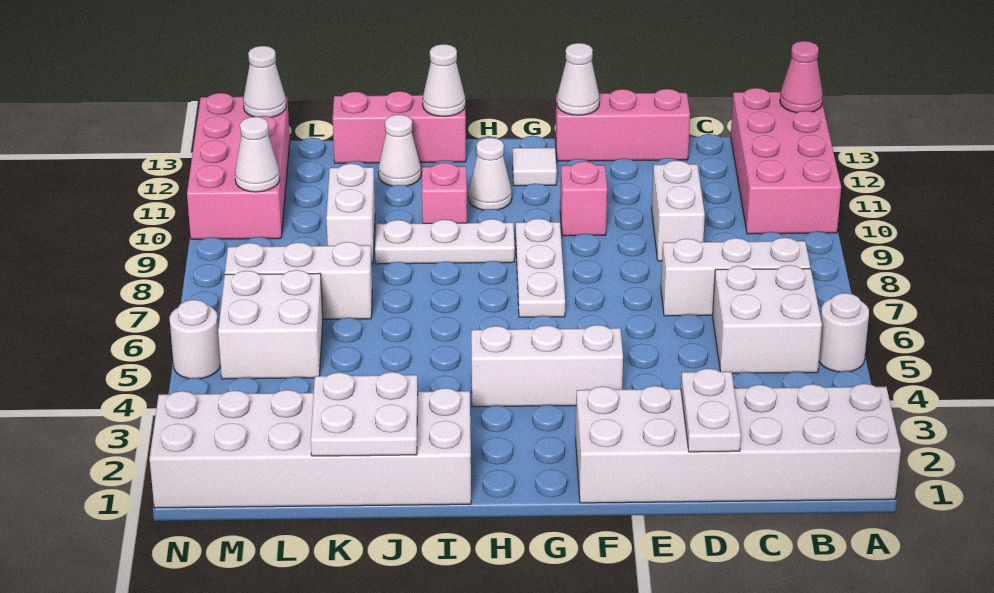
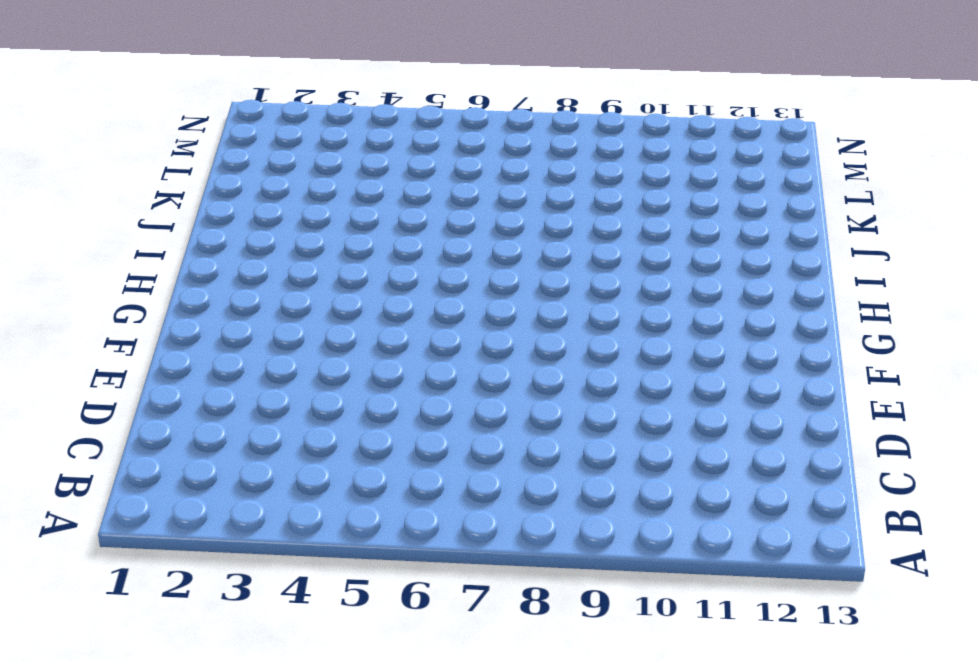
none -> white 2x6 brick [576,384,901,503]
none -> white 1x1 round brick [819,293,869,372]
none -> pink 2x4 brick [731,88,841,234]

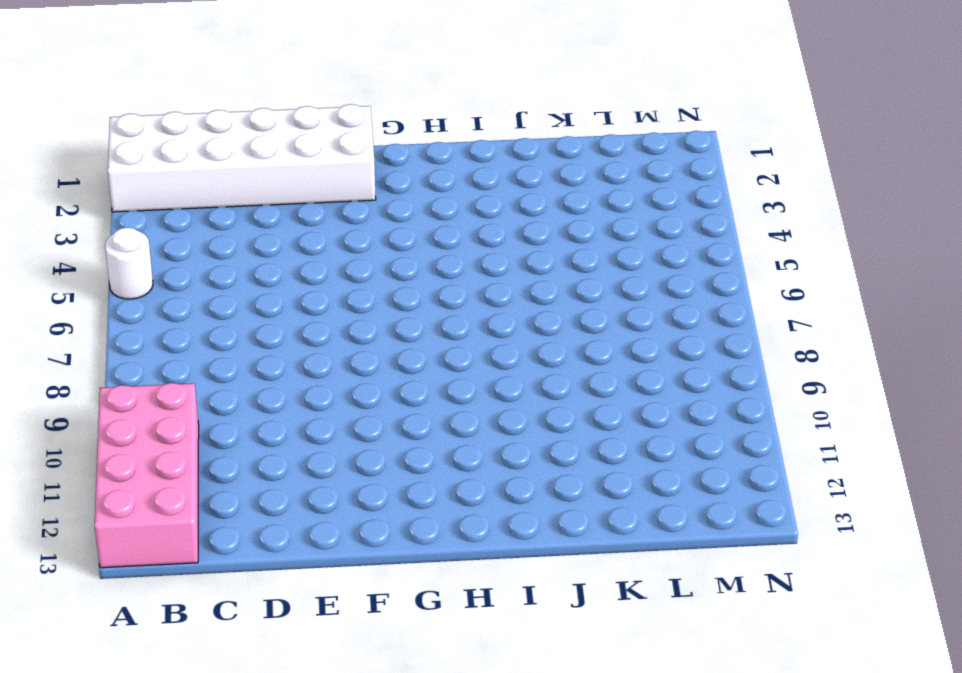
none -> white 2x2 brick [713,265,822,373]
none -> white 1x3 brick [661,238,810,316]
none -> white 1x2 brick [652,161,705,261]

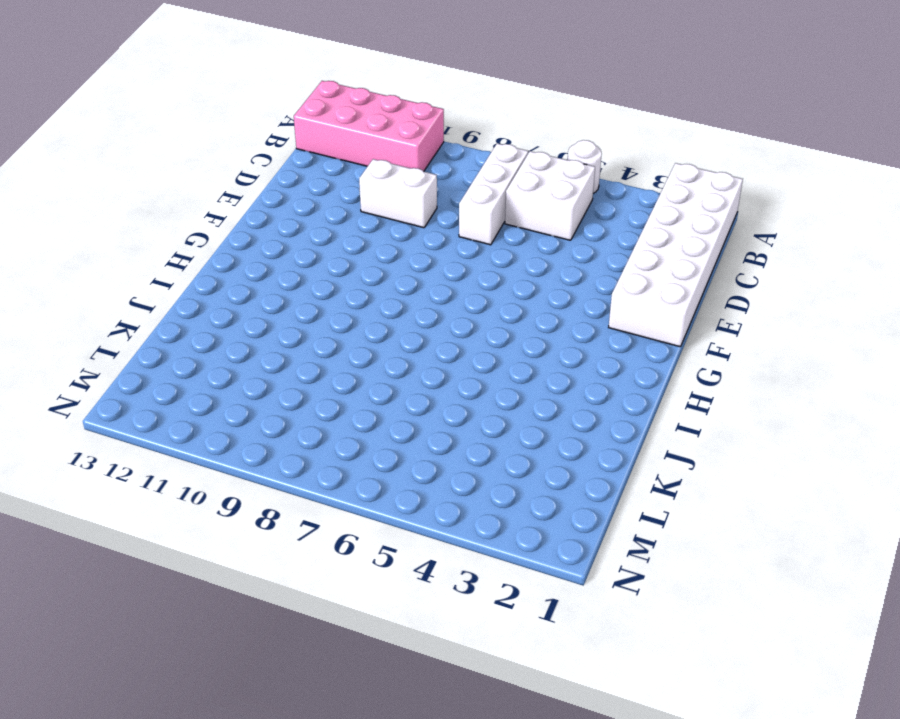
none -> pink 1x3 brick [555,89,690,161]
none -> white 1x3 brick [471,325,623,407]
none -> pink 1x1 brick [560,161,607,236]

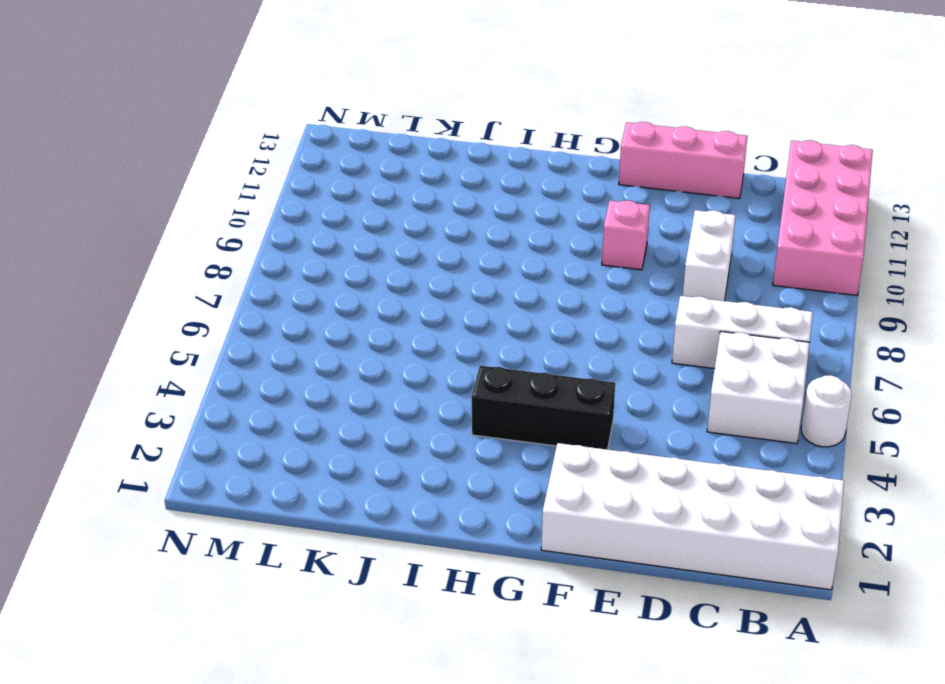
black 1x3 brick [472,366,615,449] -> white 1x3 brick [471,325,623,407]
none -> white 1x3 plate [516,219,565,317]
none -> white 1x1 tile [513,148,557,186]
none -> white 1x3 plate [375,219,515,264]

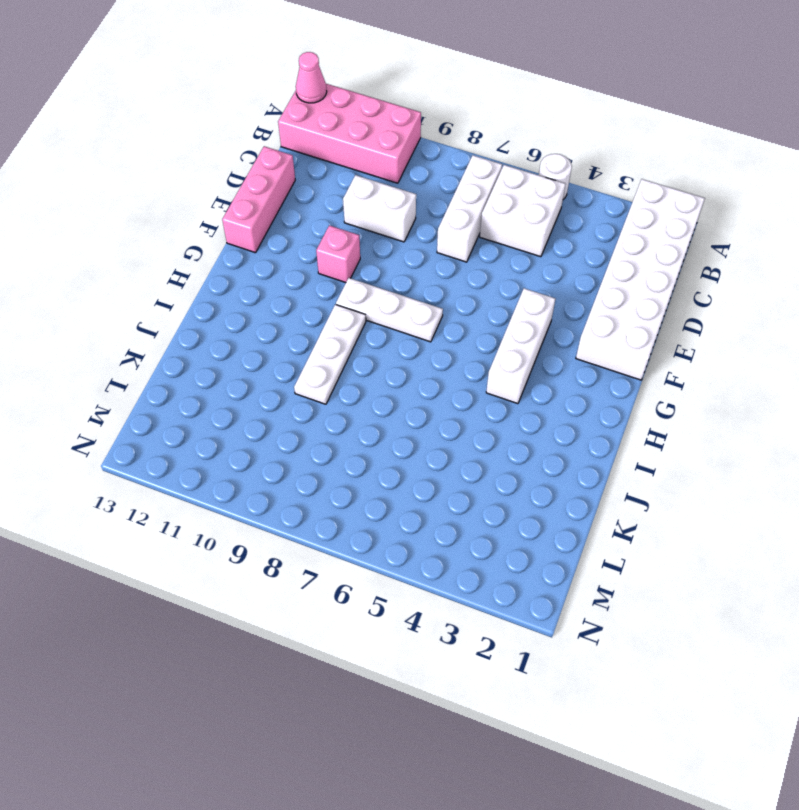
none -> white 1x1 tile [513,148,557,186]
none -> white 1x1 cone [469,138,512,210]
none -> white 2x6 brick [149,388,471,508]

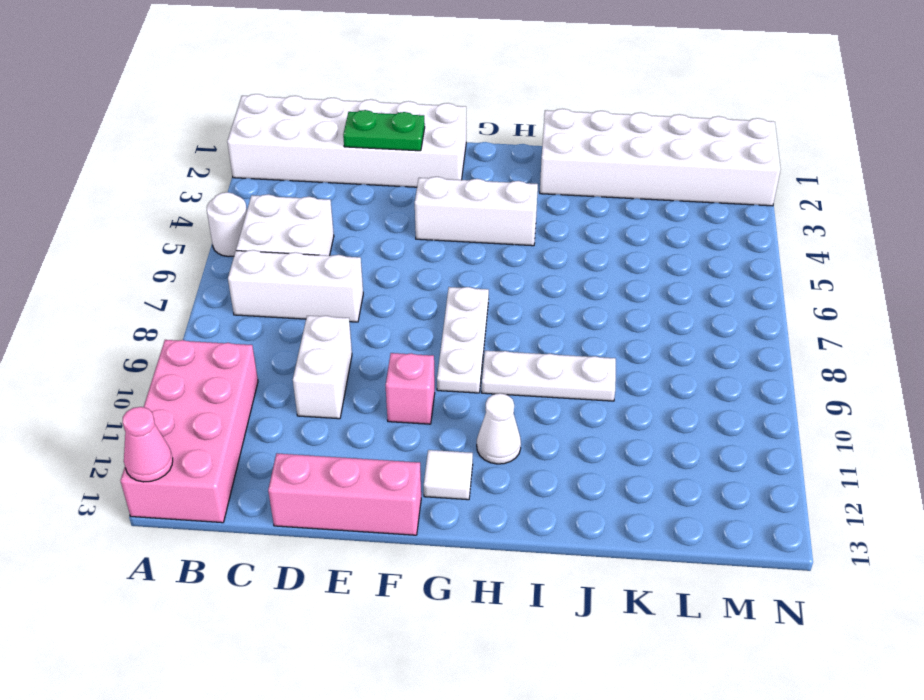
green 1x2 plate [343,110,425,151] -> white 1x2 plate [681,369,741,452]
none -> pink 1x1 brick [422,163,467,223]
none -> pink 1x3 brick [333,91,466,163]
none -> white 1x1 cone [378,115,421,186]

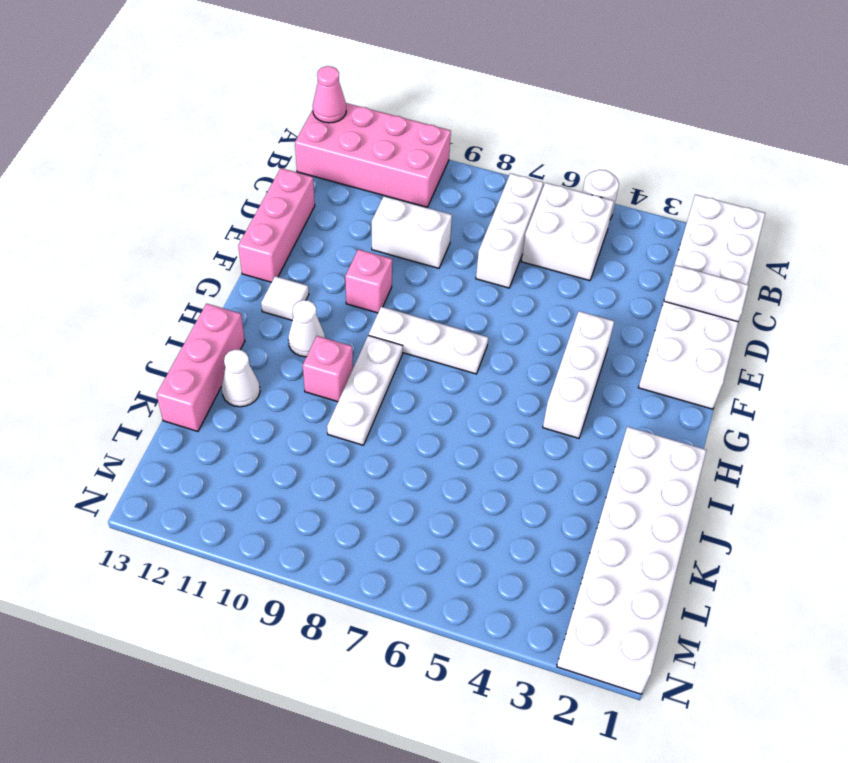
none -> white 1x3 brick [225,242,372,319]
none -> white 1x2 brick [326,164,375,264]
none -> white 2x2 brick [218,270,323,379]

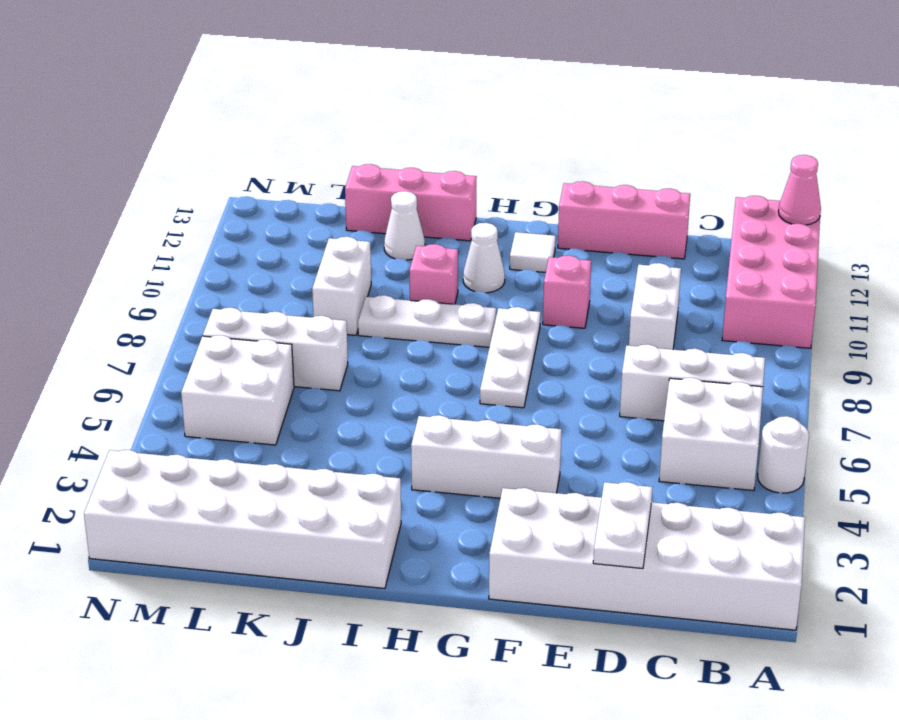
none -> pink 2x4 brick [187,93,290,239]
none -> white 1x1 round brick [169,300,221,379]
none -> white 1x1 cone [557,43,600,115]

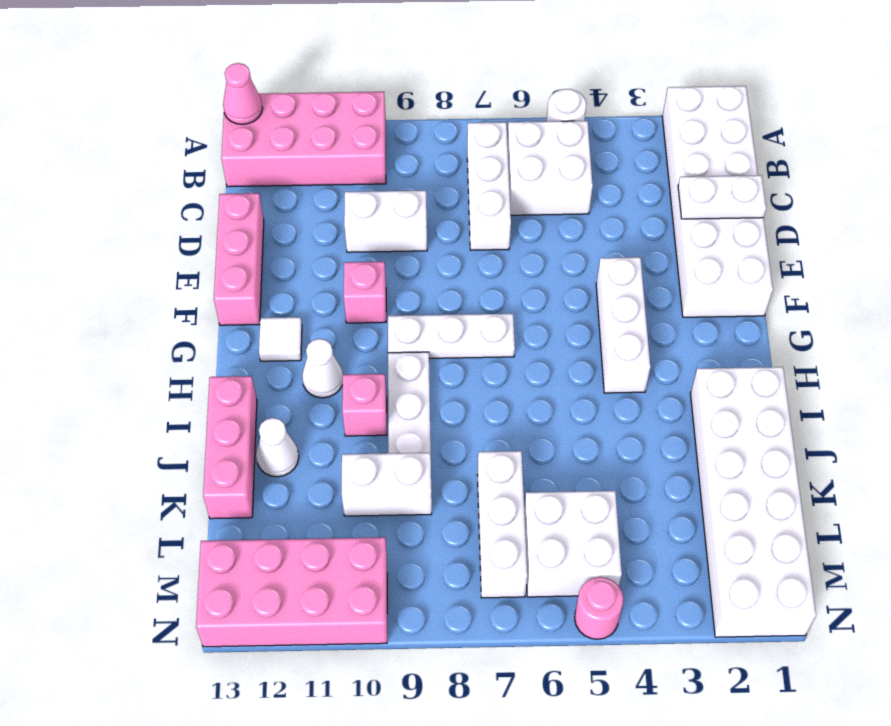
pink 1x1 round brick [575,577,623,639] -> white 1x1 round brick [169,300,221,379]
none -> white 1x1 cone [557,43,600,115]
none -> white 1x1 cone [423,44,465,117]
none -> white 2x2 plate [311,372,418,456]

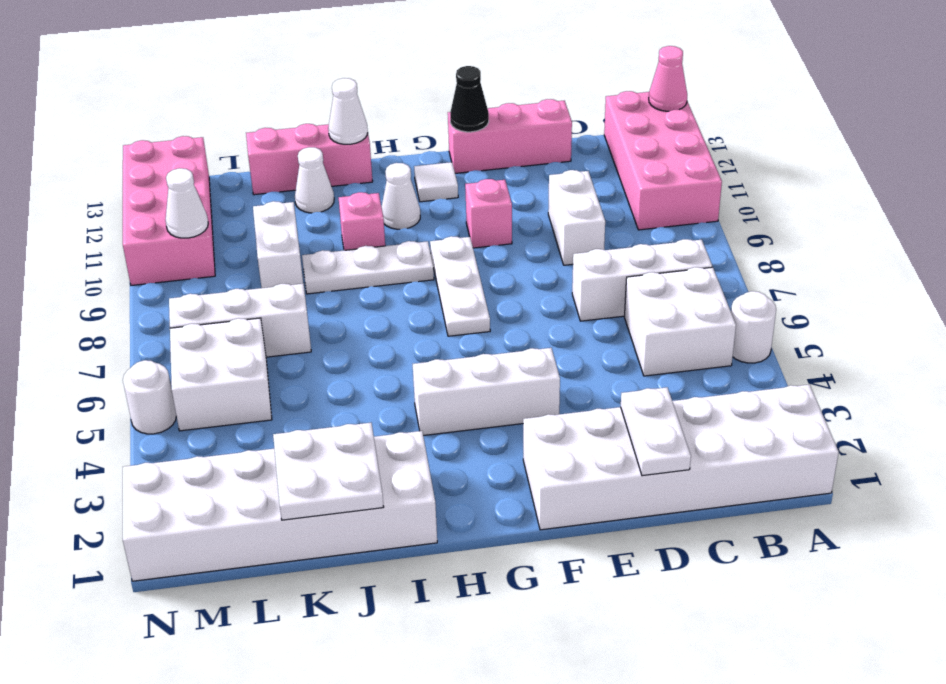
black 1x1 cone [450,66,489,132] -> white 1x1 cone [557,43,600,115]
none -> white 1x1 cone [243,46,286,117]

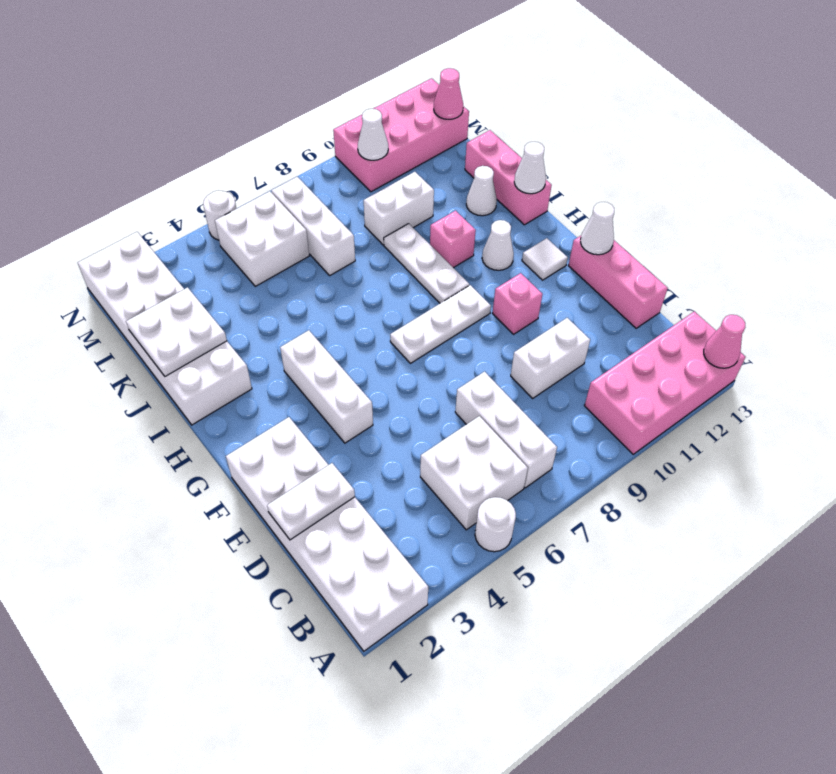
pink 1x1 cone [434,68,463,119] -> white 1x1 cone [243,46,286,117]

